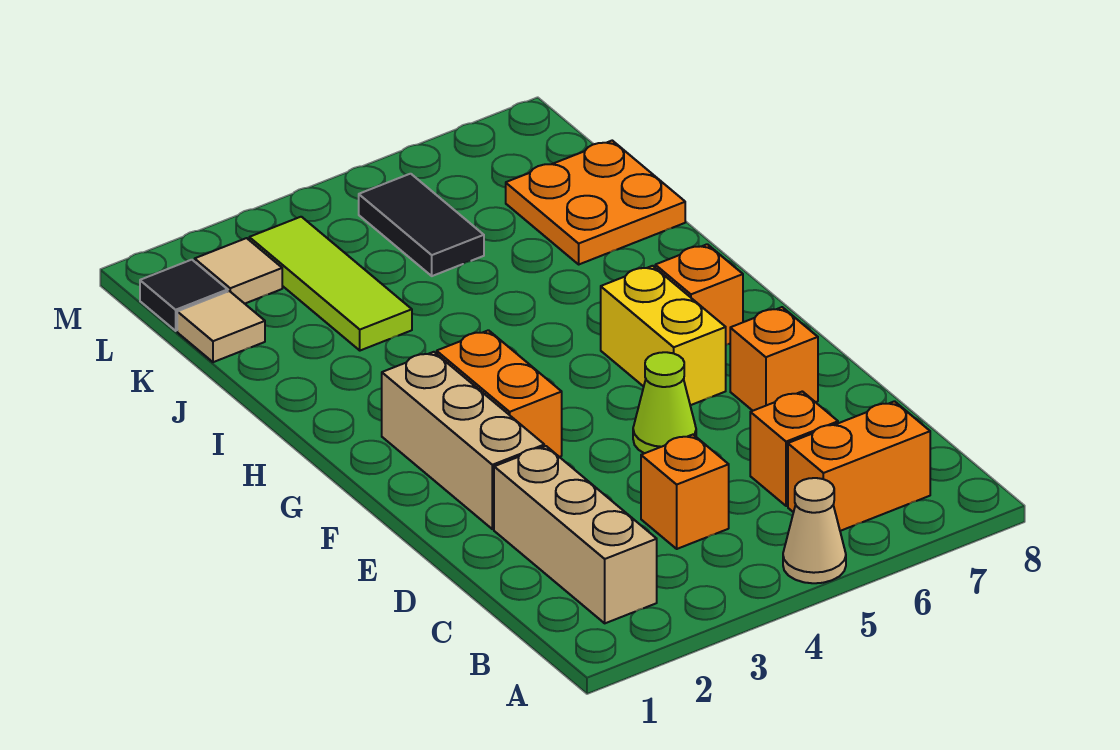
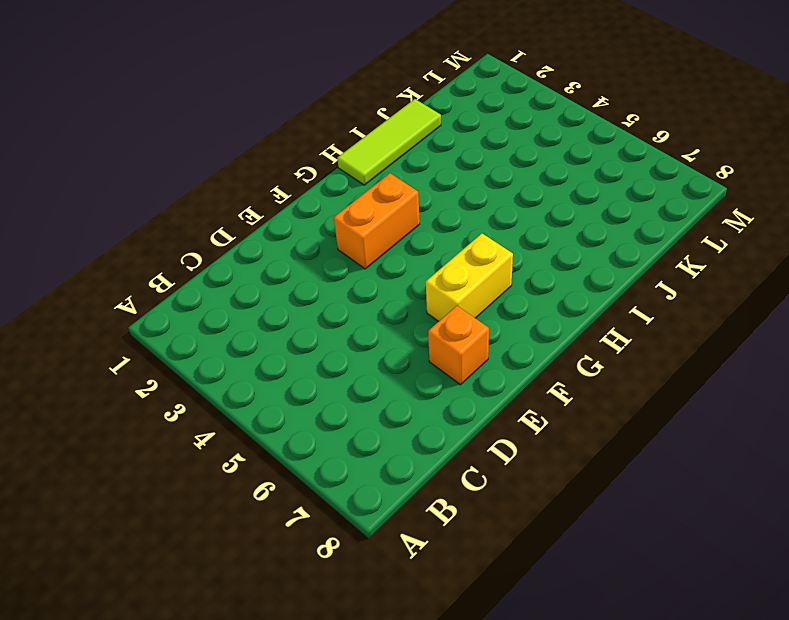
lime 1x3 tile [337,99,441,185] -> lime 1x3 tile moved to [249,217,412,351]
none -> tan 1x1 cone [783,478,846,583]
none -> tan 1x3 brick [494,446,657,623]
none -> orange 1x2 brick [788,401,930,531]

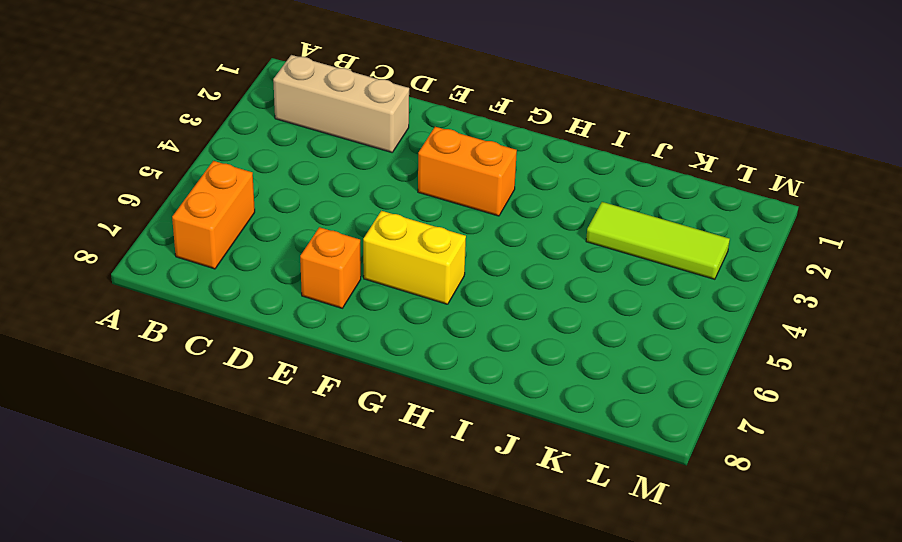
none -> tan 1x1 cone [783,478,846,583]
none -> orange 1x1 brick [641,435,729,549]
none -> orange 1x1 brick [750,391,838,506]

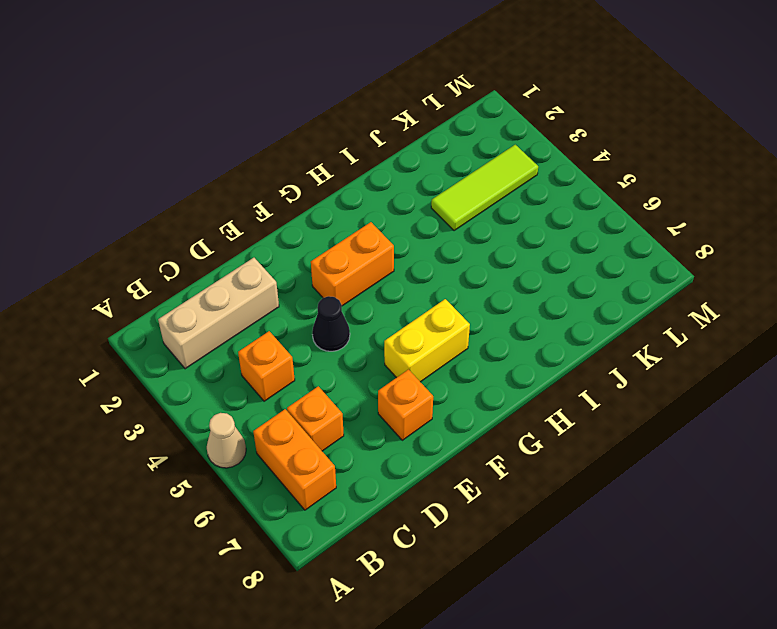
black 1x1 cone [312,296,350,351] -> none
none -> tan 1x3 brick [382,352,544,529]
none -> lime 1x1 cone [633,352,696,453]
none -> orange 1x1 brick [655,244,743,345]

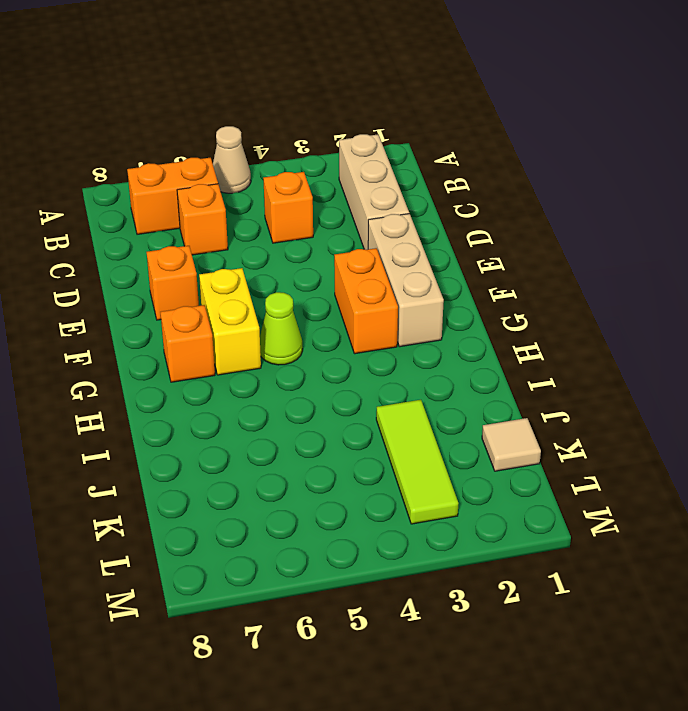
lime 1x1 cone [260,292,303,365] -> lime 1x1 cone moved to [633,352,696,453]
none -> orange 2x2 plate [506,141,685,264]
none -> black 1x2 tile [359,174,484,276]
none -> black 1x1 tile [140,260,228,331]

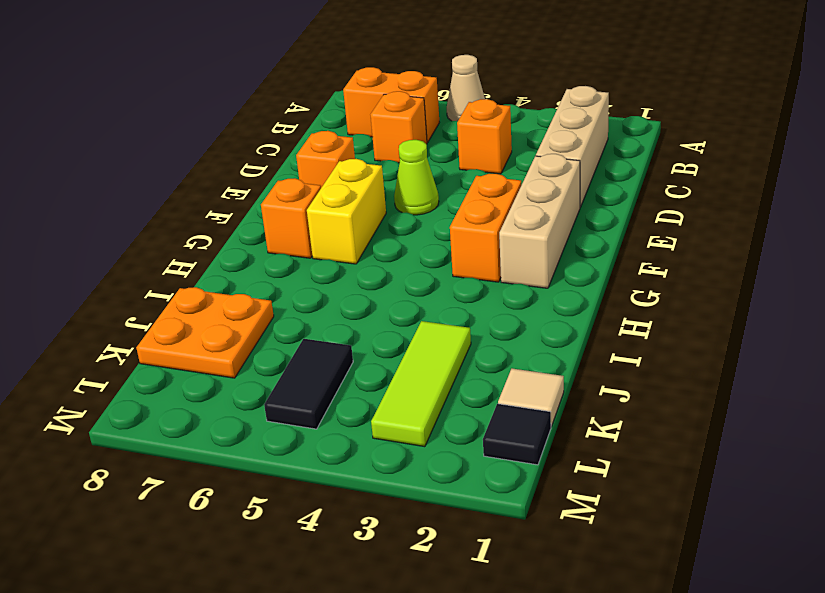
none -> tan 1x1 tile [195,238,282,304]

